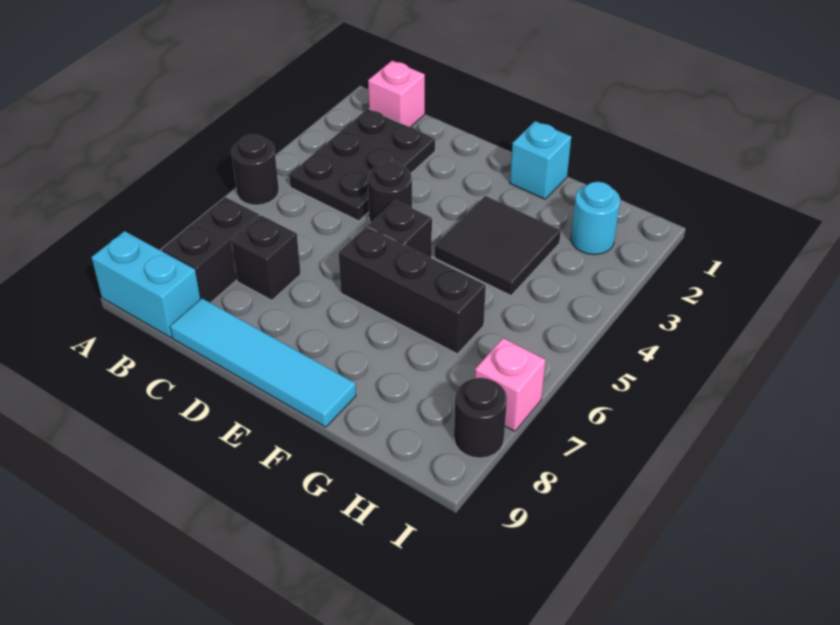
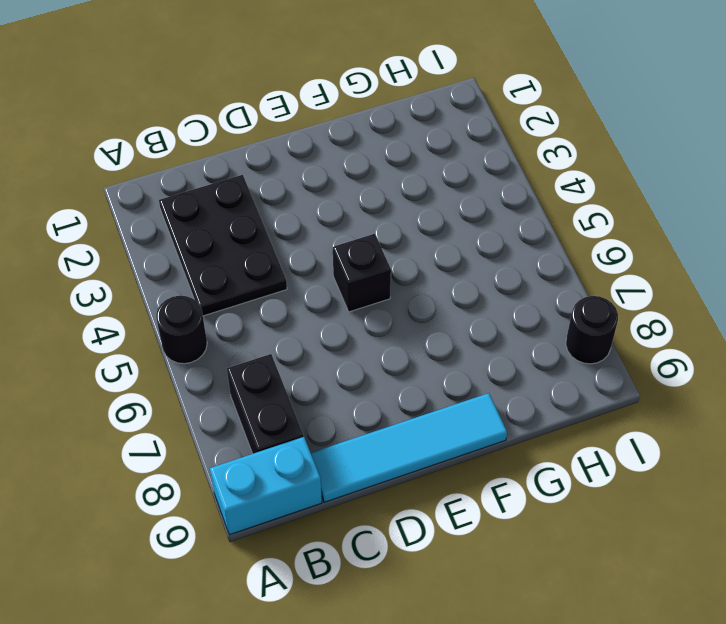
none -> pink 1x1 brick [368,61,425,127]
none -> black 1x1 brick [231,216,301,300]
none -> black 1x1 round brick [368,161,412,223]

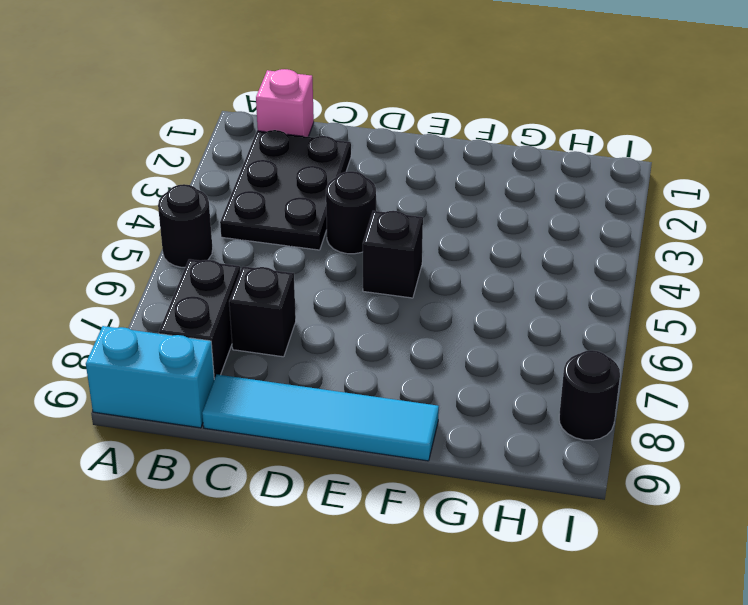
none -> black 1x3 brick [339,227,486,354]
none -> cyan 1x1 brick [510,121,571,199]
none -> black 2x2 tile [435,196,561,295]

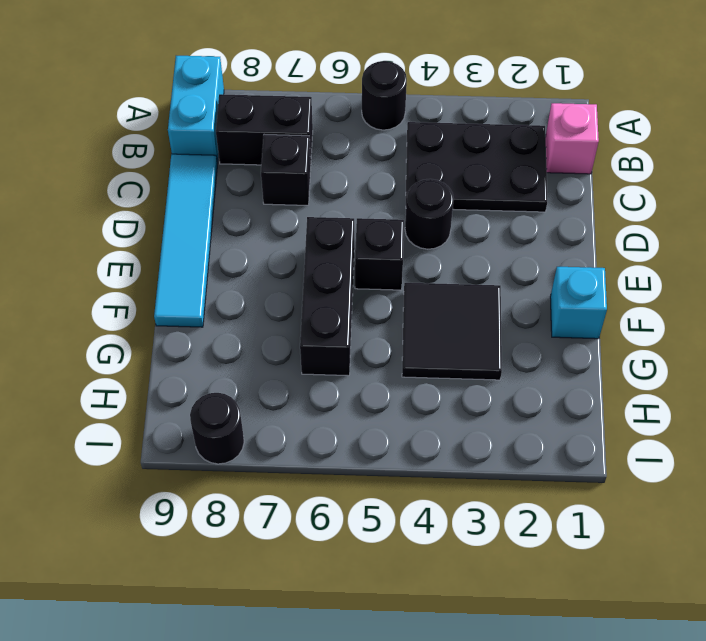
none -> cyan 1x1 round brick [571,182,620,255]
none -> pink 1x1 brick [475,338,546,431]

